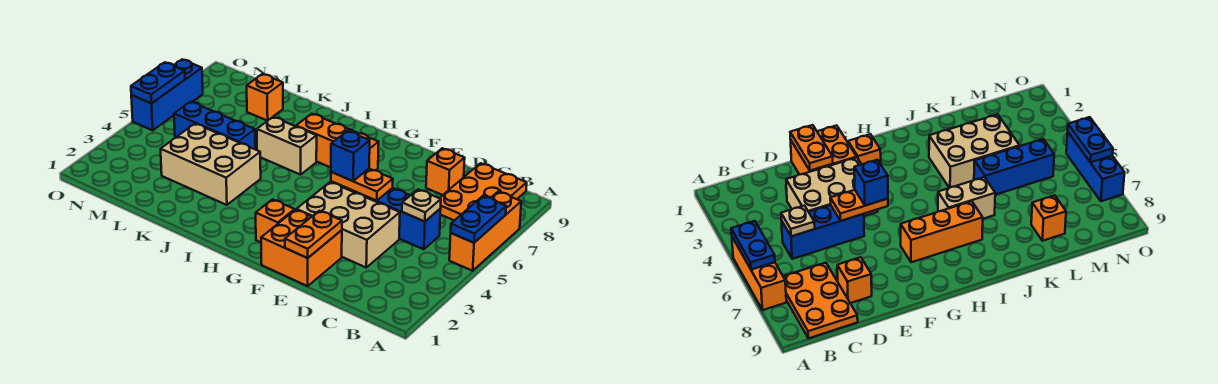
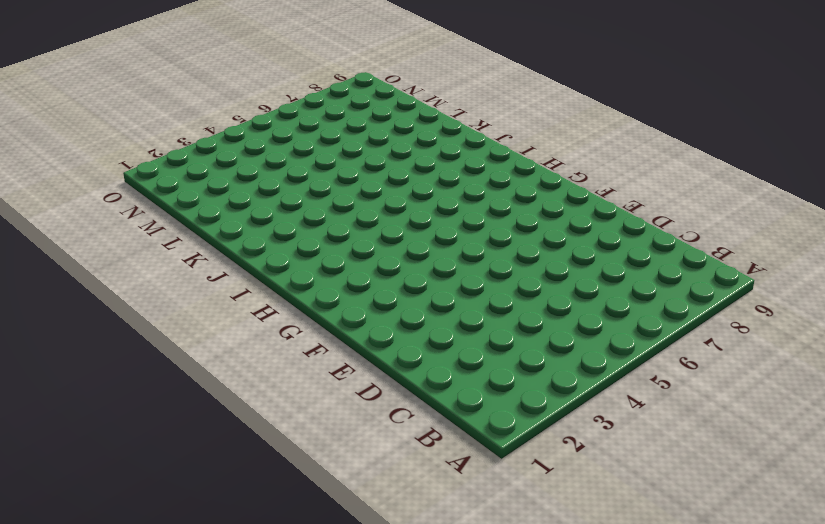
none -> orange 1x3 brick [449,192,521,271]
none -> orange 2x3 plate [440,163,527,220]
none -> blue 1x3 brick [354,188,441,249]

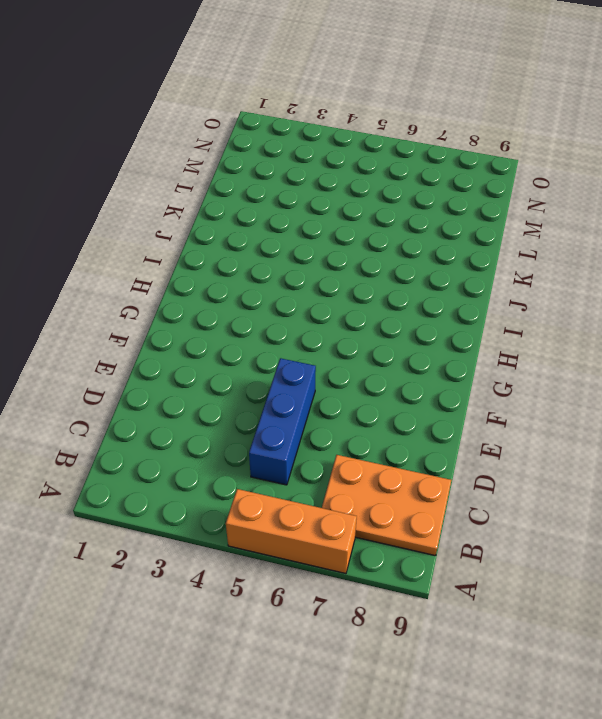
none -> tan 2x3 brick [297,182,400,267]
none -> orange 1x1 brick [426,148,465,195]
none -> orange 2x2 brick [261,210,342,286]

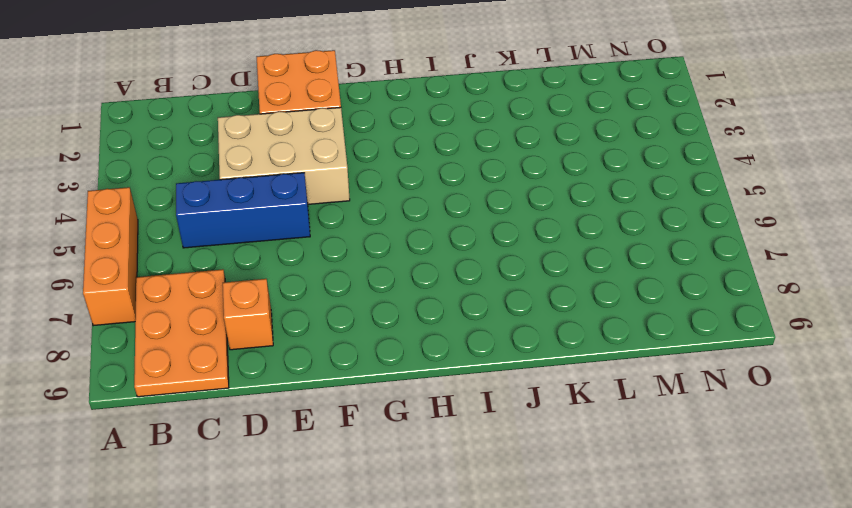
none -> orange 1x1 brick [256,199,295,242]
none -> orange 1x3 brick [296,114,379,170]
none -> tan 1x2 brick [257,117,317,175]

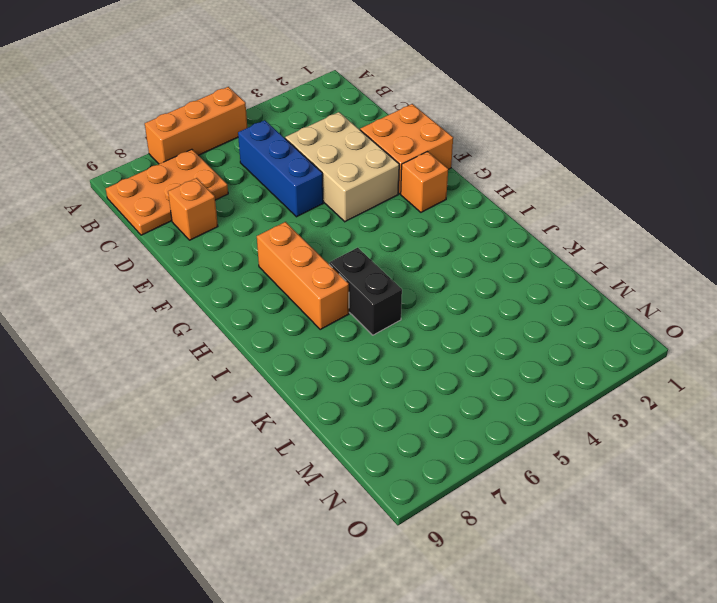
black 1x2 brick [329,248,402,335] -> tan 1x2 brick [257,117,317,175]
none -> tan 2x3 brick [161,124,261,205]
none -> blue 1x3 brick [174,102,255,149]
none -> orange 1x1 brick [247,74,283,121]

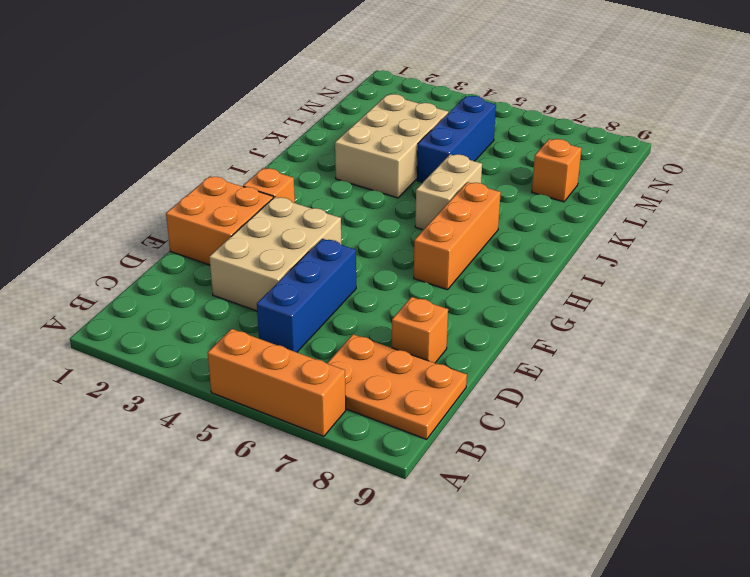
none -> blue 1x3 brick [131,60,203,130]
none -> blue 1x2 plate [451,196,506,243]
none -> tan 1x1 plate [402,190,441,222]

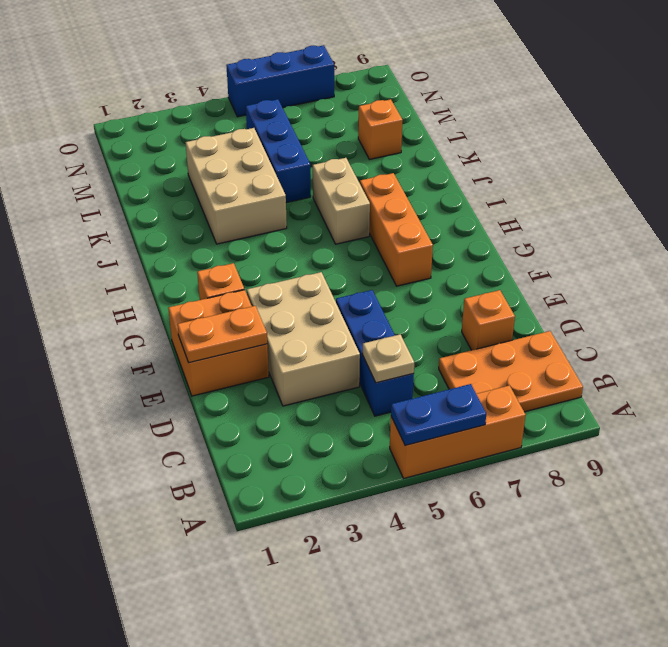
none -> orange 1x2 plate [331,169,393,201]
none -> blue 1x2 plate [131,62,185,103]
none -> blue 1x1 brick [331,131,370,181]

